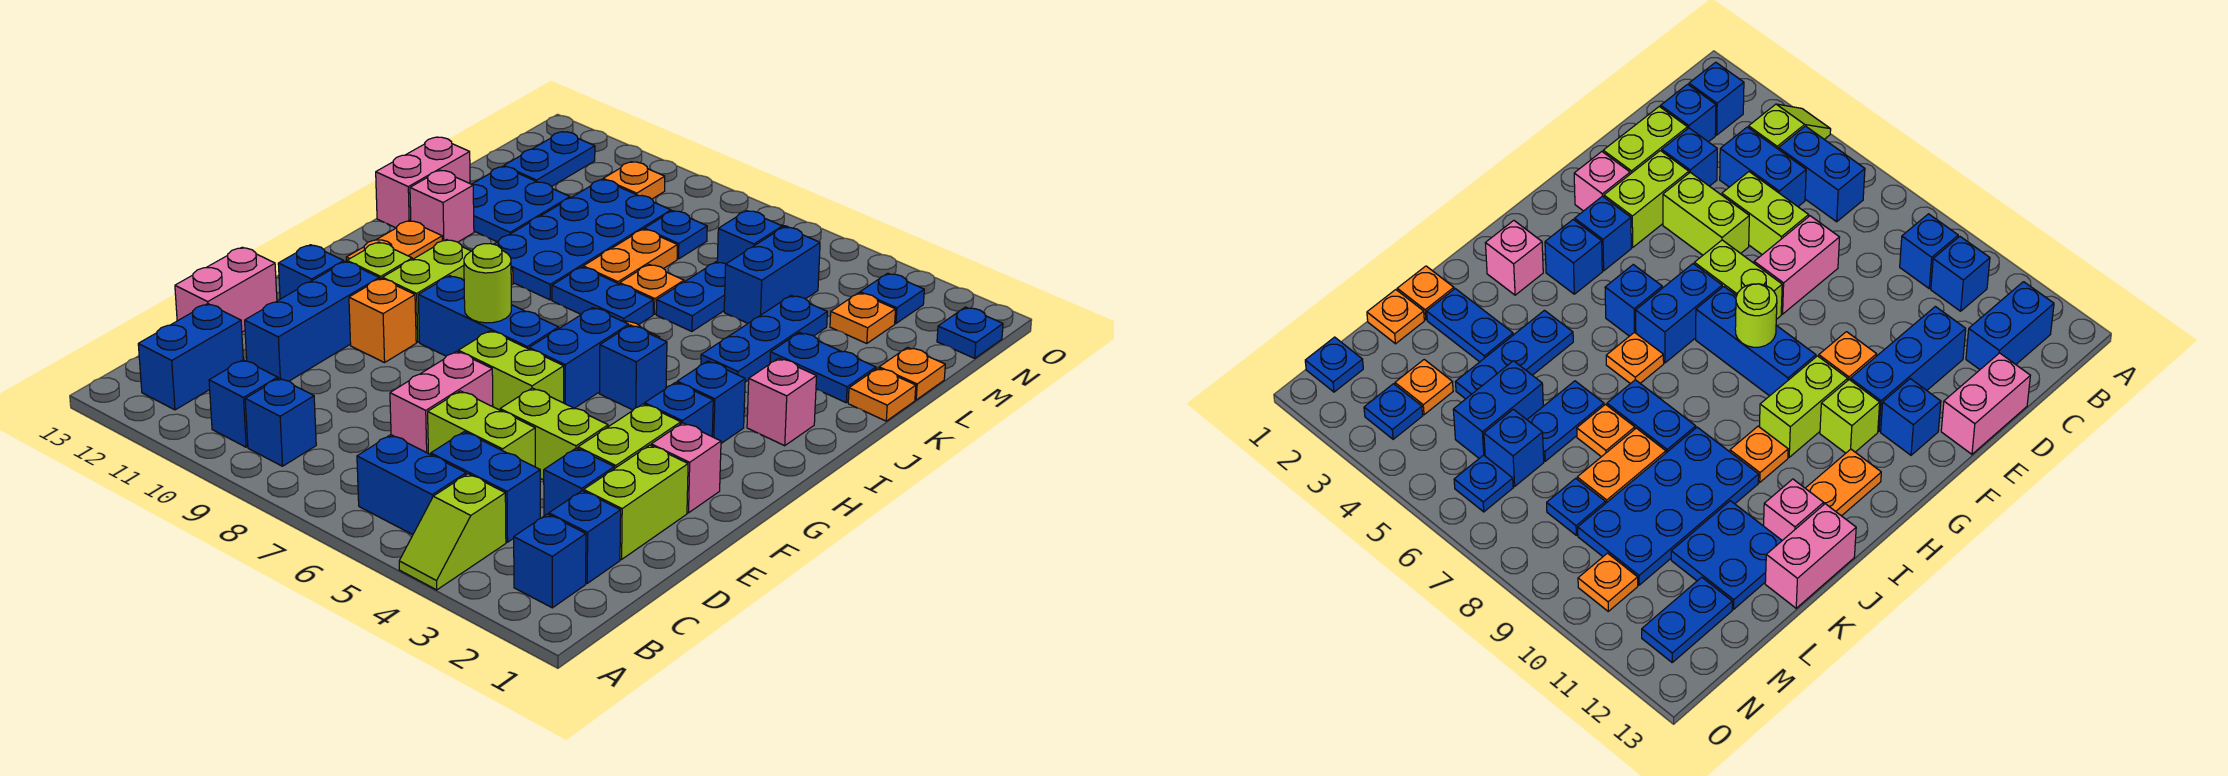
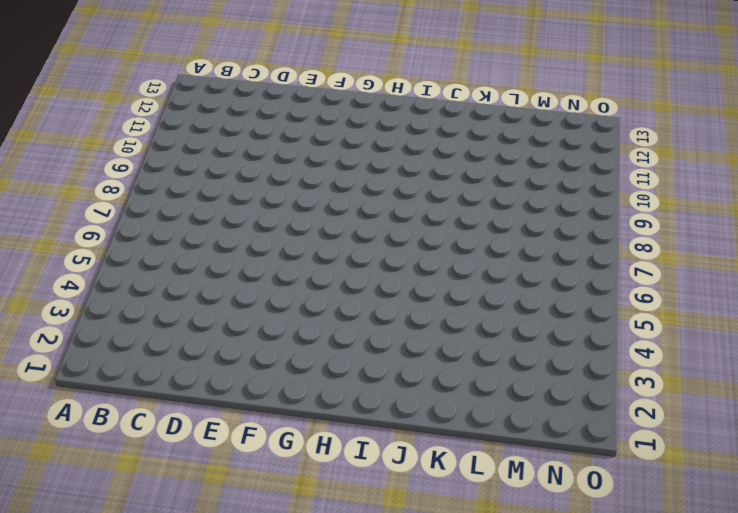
none -> lime 1x2 slope [399,474,506,590]
none -> blue 1x1 brick [514,514,586,608]
none -> blue 1x2 brick [357,435,466,535]
none -> blue 1x1 brick [245,378,316,466]

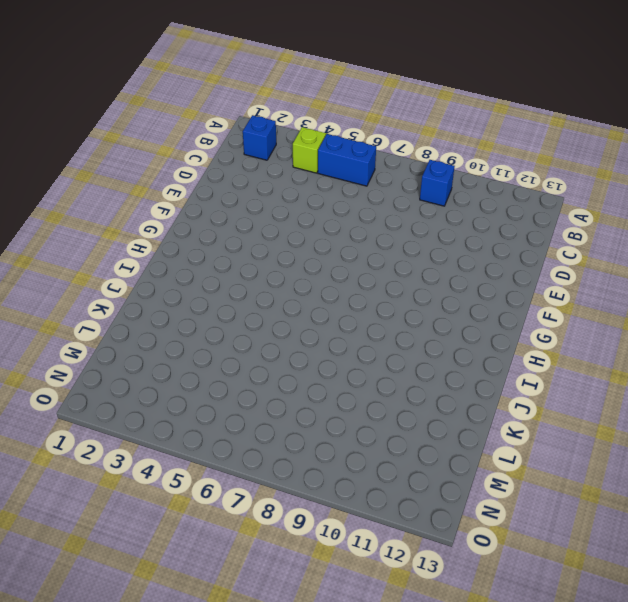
none -> blue 1x1 brick [209,360,278,447]
none -> blue 1x2 brick [138,304,243,410]
none -> blue 1x1 brick [549,491,621,583]
none -> blue 1x2 brick [431,432,540,542]

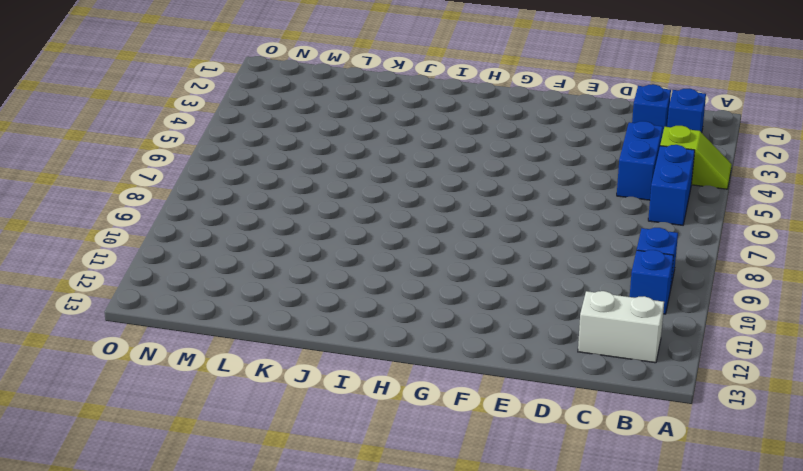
white 1x2 brick [578,291,664,363] -> blue 1x2 brick [138,304,243,410]
none -> lime 1x2 brick [584,445,688,559]
none -> blue 1x1 brick [544,448,614,516]
none -> lime 1x2 brick [428,391,535,467]
none -> pink 1x2 brick [390,351,493,453]

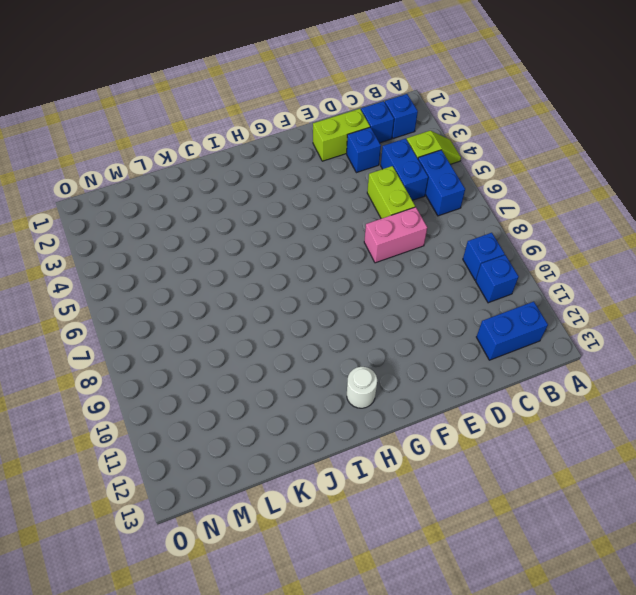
white 1x1 round brick [347,367,377,408] -> orange 1x2 plate [346,221,442,260]
none -> blue 1x3 brick [245,261,379,381]
none -> pink 1x2 brick [175,247,277,332]
none -> lime 1x2 brick [578,404,681,469]
none -> lime 1x2 brick [500,388,608,480]

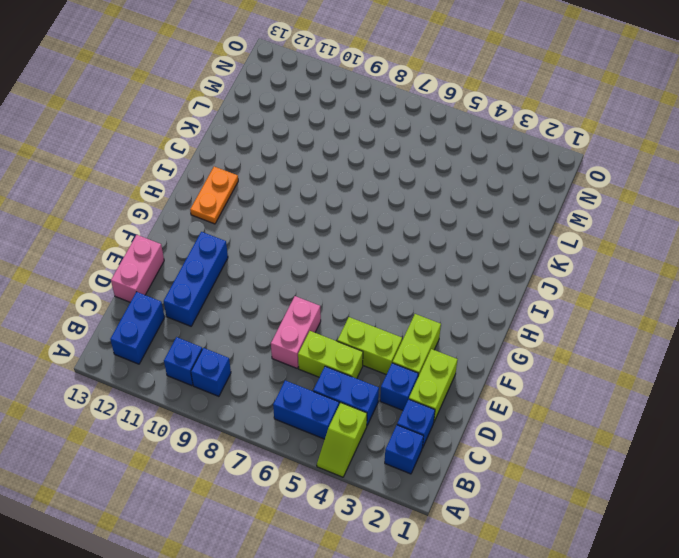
none -> pink 1x1 brick [651,423,721,513]
none -> lime 1x2 brick [458,331,564,410]
none -> orange 1x1 brick [349,278,416,363]
none -> blue 1x1 brick [278,245,344,299]

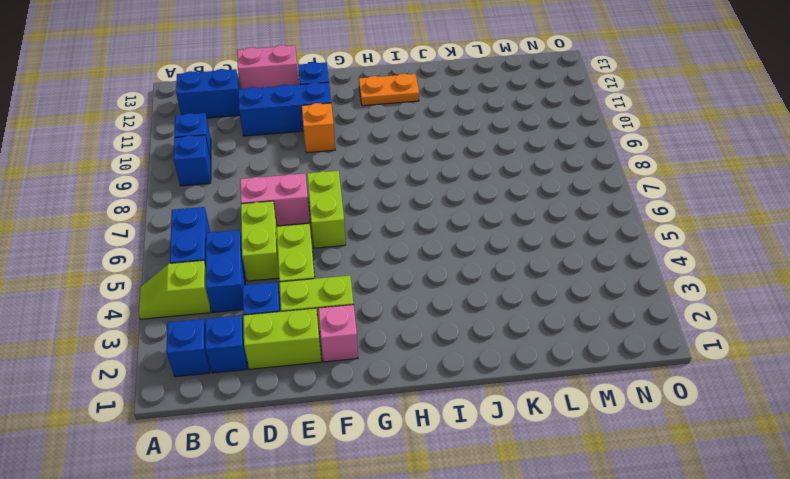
none -> blue 1x1 brick [645,382,713,436]
none -> blue 1x2 brick [529,308,629,408]
none -> blue 1x3 brick [418,276,559,356]
none -> lime 1x2 brick [382,240,471,342]

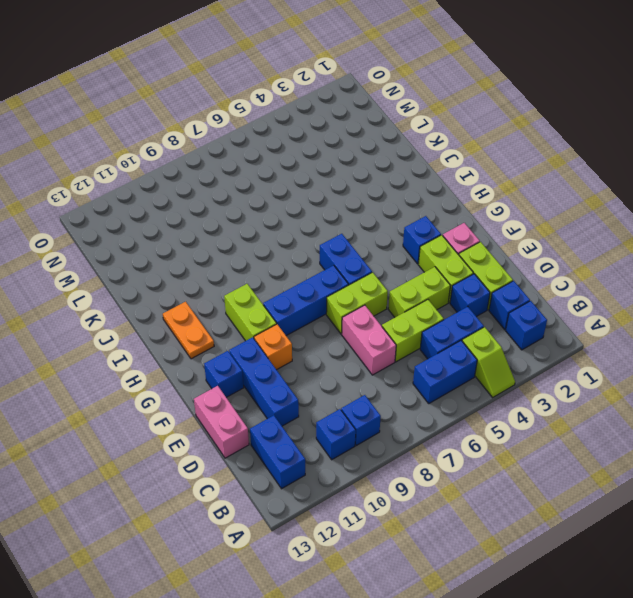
none -> lime 1x1 brick [347,242,412,279]
none -> blue 1x1 brick [677,361,745,443]
none -> blue 1x1 brick [599,325,667,410]
none -> pink 1x1 brick [747,358,817,446]

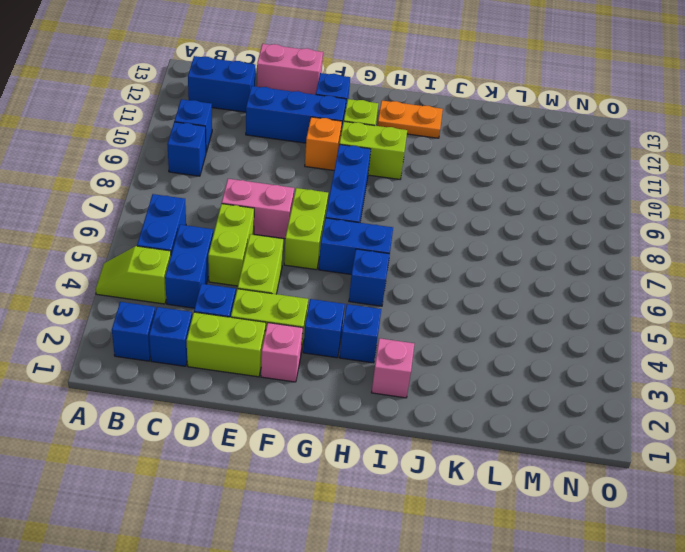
none -> orange 1x1 plate [1606,332,1664,384]
none -> orange 1x1 plate [1730,426,1788,482]
none -> blue 1x3 plate [701,295,827,382]
none -> blue 1x2 plate [552,267,653,325]

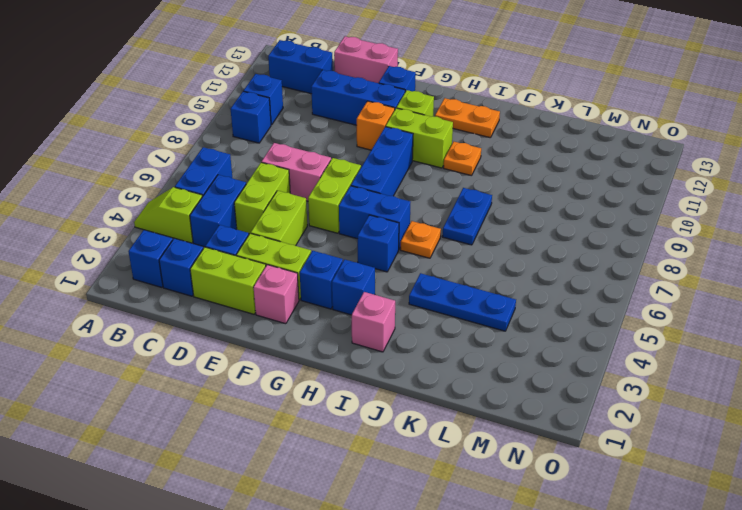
none -> blue 2x4 plate [494,179,671,300]
none -> pink 1x1 brick [410,170,474,242]
none -> pink 1x2 brick [376,137,470,228]
none -> orange 1x1 plate [848,368,916,421]

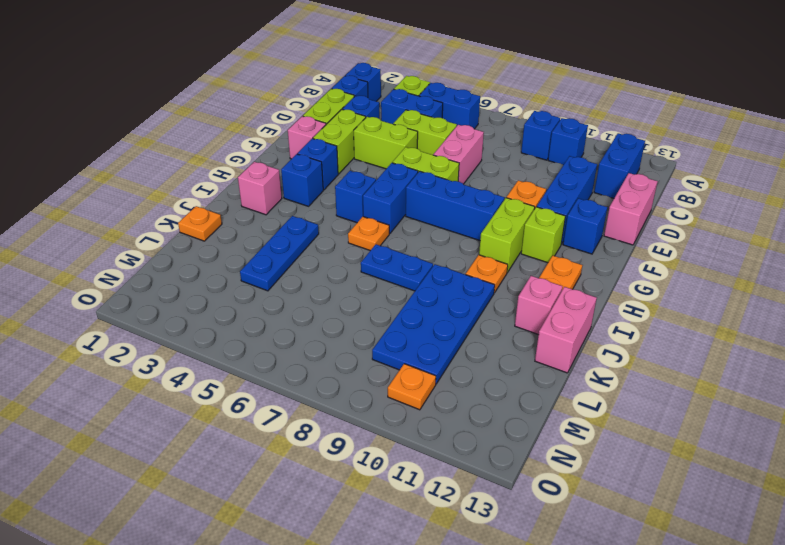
none -> blue 1x2 plate [770,333,876,403]
none -> blue 1x2 plate [656,262,726,331]
none -> orange 1x1 plate [620,265,684,314]
none -> orange 1x2 plate [583,229,677,284]

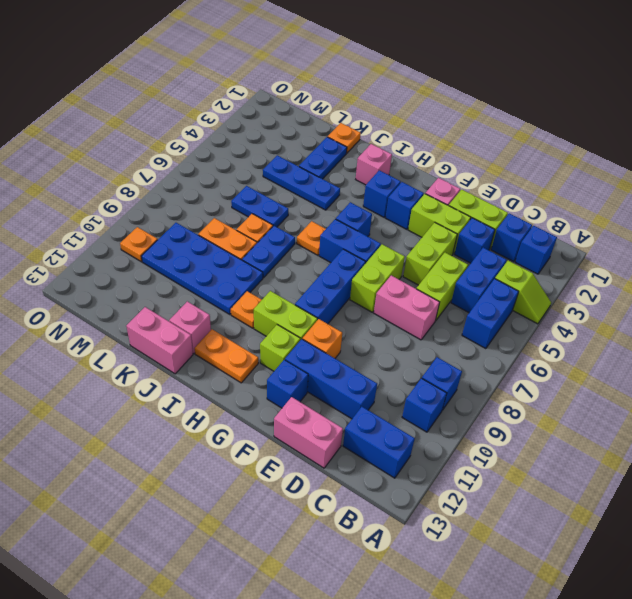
none -> blue 2x2 plate [472,166,570,242]
none -> orange 1x1 plate [879,347,945,400]
none -> blue 1x2 brick [724,227,820,323]
none -> orange 1x1 plate [830,293,896,343]

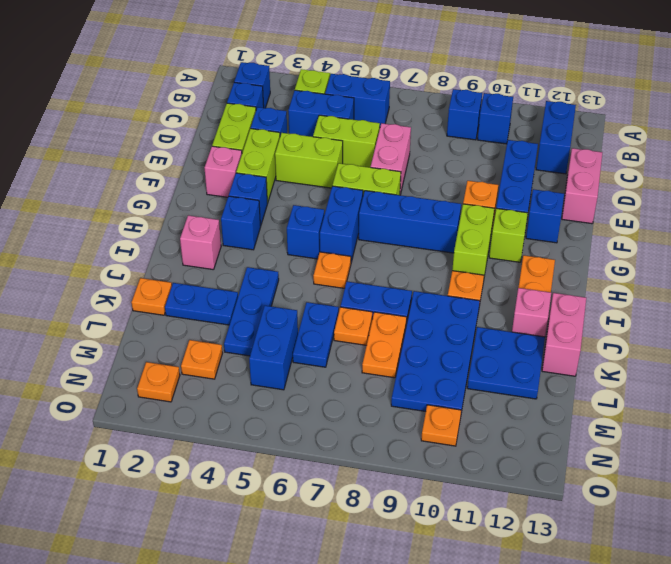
orange 1x1 plate [137,362,180,402] -> orange 1x1 plate moved to [879,347,945,400]
none -> blue 1x1 brick [717,211,782,264]
none -> blue 1x1 plate [644,211,707,259]
none -> blue 1x2 plate [504,132,595,186]
none -> blue 1x1 plate [937,307,1003,358]

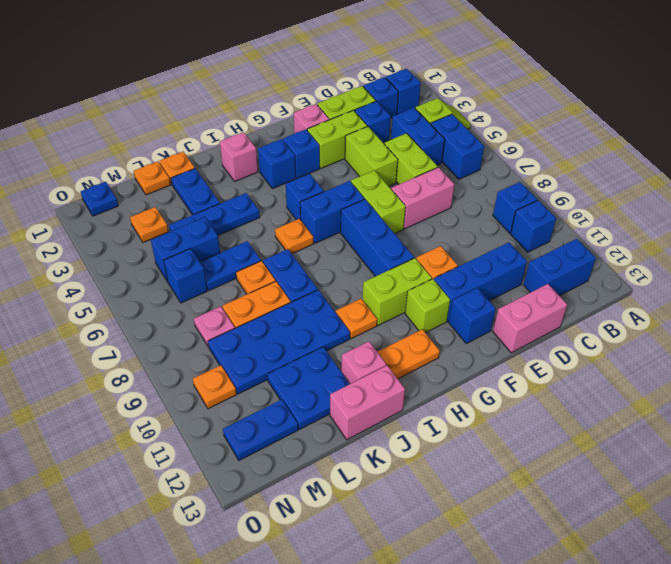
pink 1x1 plate [194,306,235,347] -> blue 1x1 plate [644,211,707,259]
none -> blue 1x1 plate [860,273,924,323]
none -> blue 1x1 plate [1454,455,1513,512]
none -> lime 1x1 round brick [464,244,511,323]

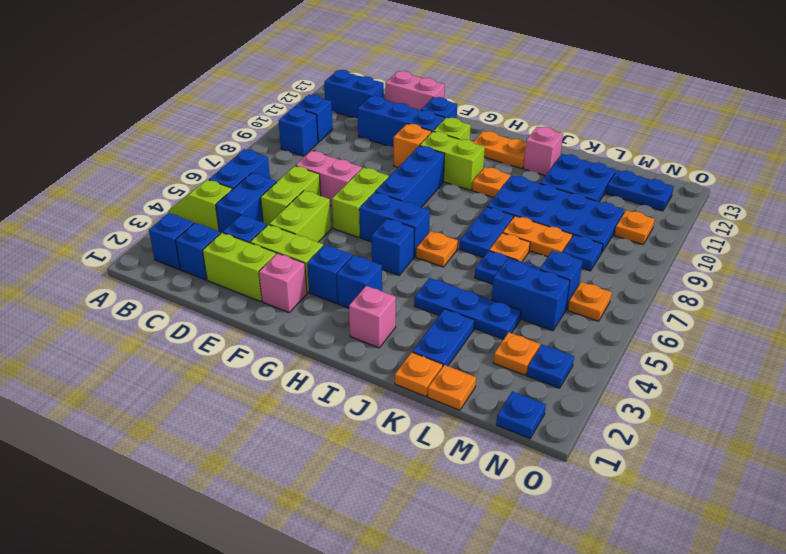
orange 1x1 plate [568,282,612,321] -> blue 1x1 plate [1454,455,1513,512]
none -> pink 1x2 brick [376,137,470,228]
none -> lime 1x1 round brick [464,244,511,323]

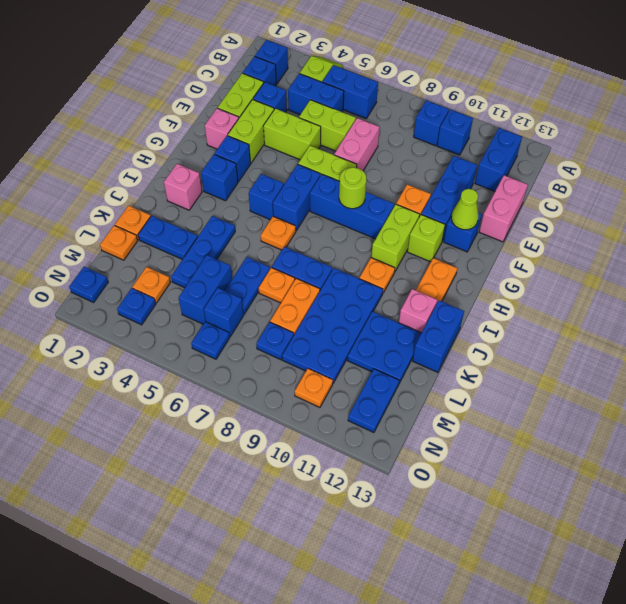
lime 1x1 cone [451,189,479,230] -> none
blue 1x2 brick [413,301,464,372] -> pink 1x2 brick [376,137,470,228]

